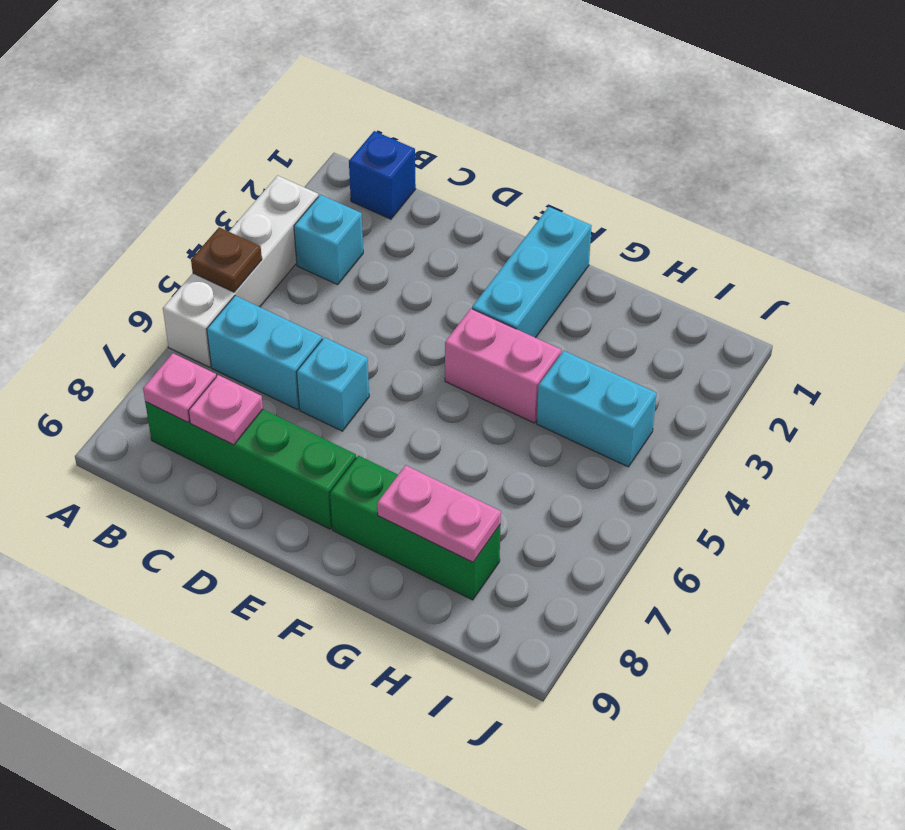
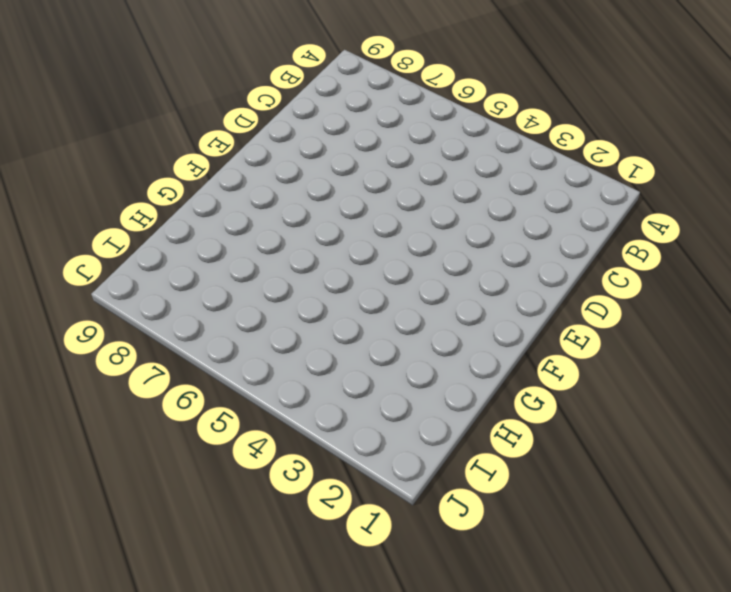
none -> white 1x4 brick [163,176,318,367]
none -> blue 1x1 brick [349,131,416,219]
none -> cyan 1x1 brick [294,195,363,285]

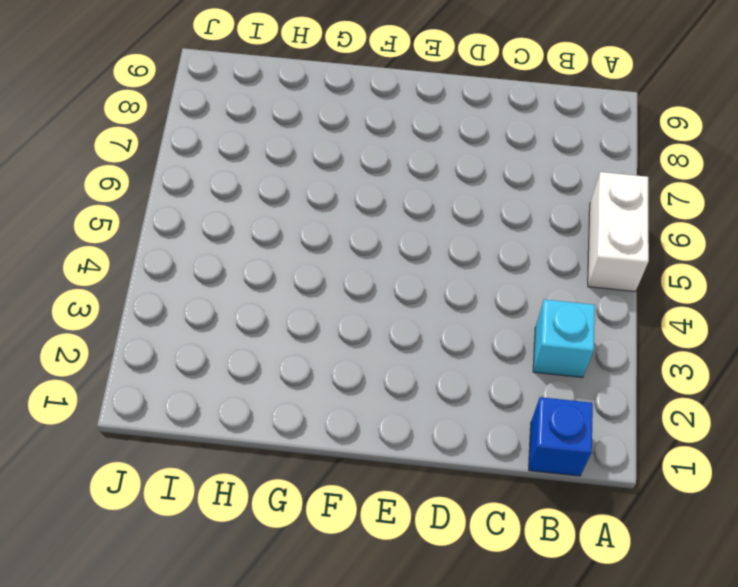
white 1x2 brick [588,172,649,292] -> white 1x4 brick [163,176,318,367]
none -> cyan 1x2 brick [207,296,322,409]
none -> green 1x4 brick [145,402,356,529]
none -> cyan 1x1 brick [297,337,369,431]

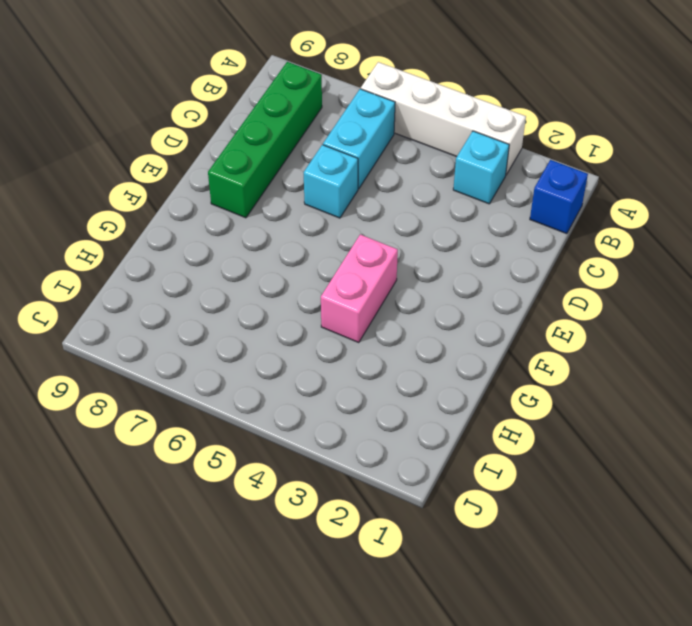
none -> cyan 1x3 brick [472,207,592,338]
none -> green 1x3 brick [330,456,500,600]
none -> cyan 1x2 brick [537,351,657,467]

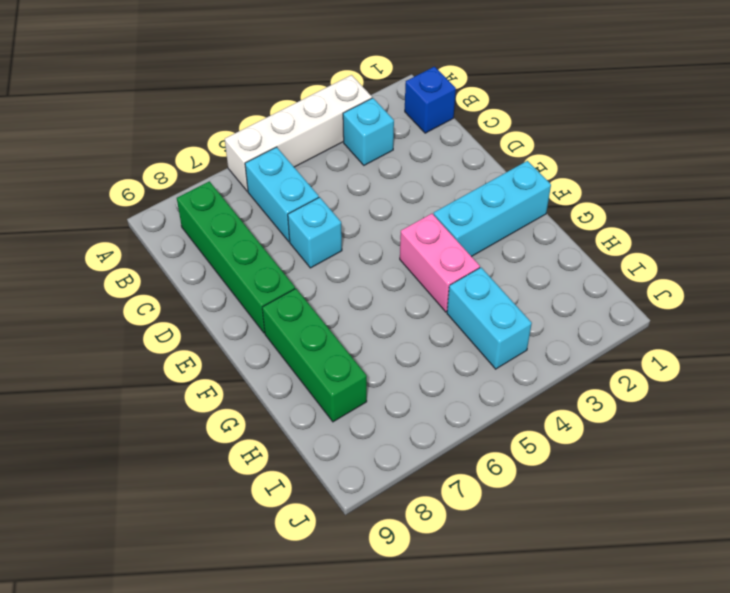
none -> brown 1x1 plate [191,227,262,292]
none -> pink 1x1 plate [143,353,216,422]
none -> pink 1x1 plate [189,375,263,445]

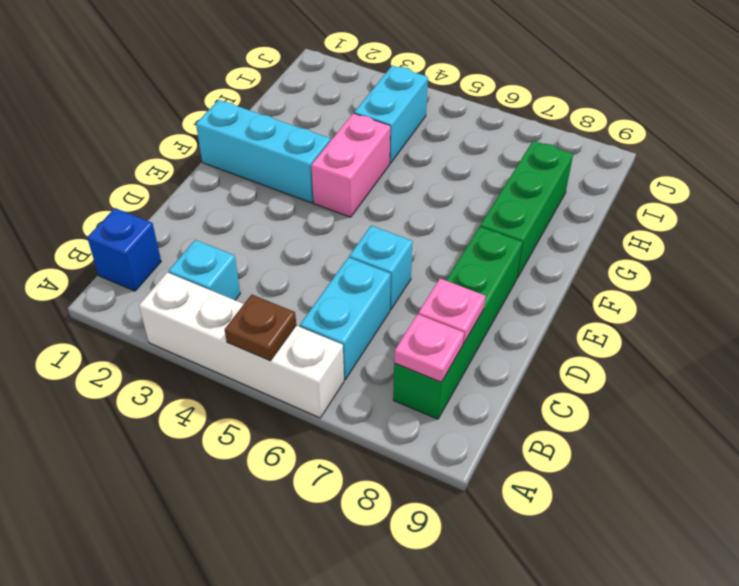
none -> pink 1x2 plate [377,465,501,562]

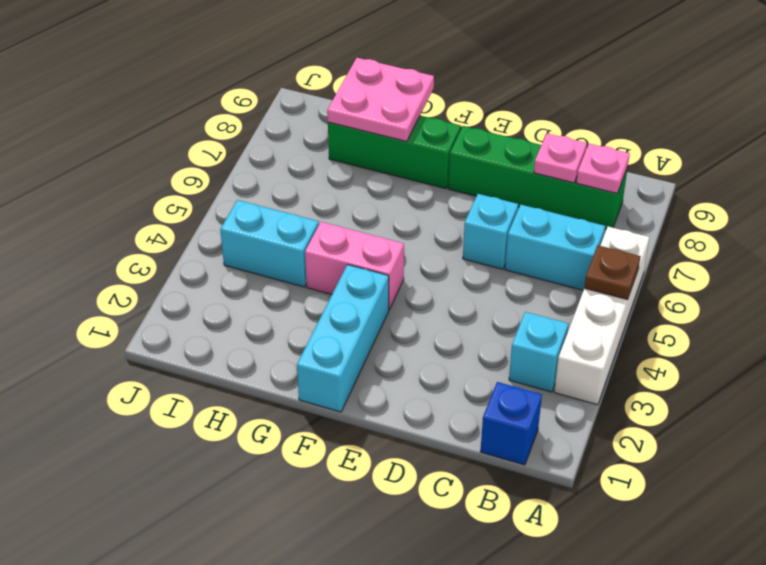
pink 2x2 plate [327,58,434,141] -> pink 1x2 plate [377,465,501,562]

